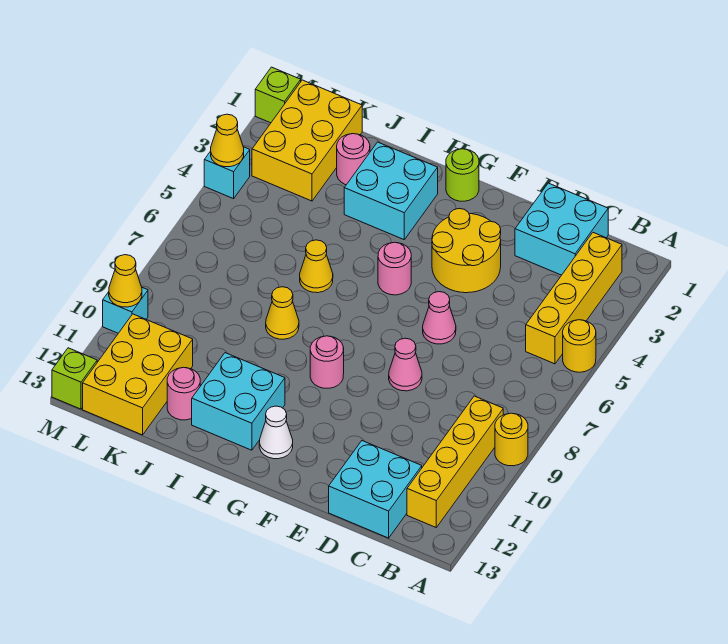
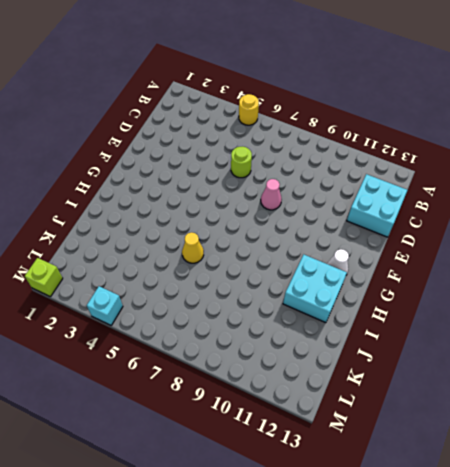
lime 1x1 round brick [231,147,252,178] -> lime 1x1 round brick moved to [446,149,479,201]
none -> yellow 1x1 round brick [495,413,528,466]
none -> yellow 1x4 brick [526,233,622,364]
none -> yellow 1x4 brick [407,396,503,527]

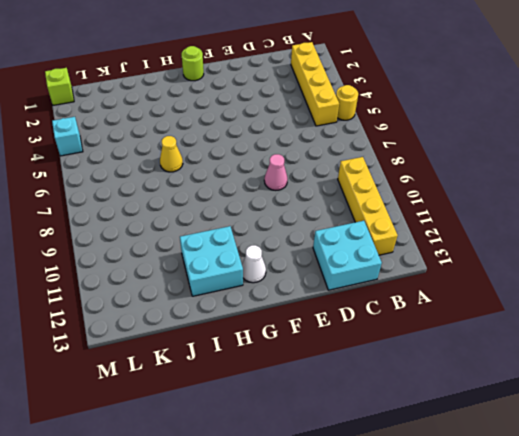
none -> yellow 1x1 round brick [495,413,528,466]
none -> cyan 2x2 brick [515,183,608,275]
none -> yellow 2x2 round brick [432,209,501,293]

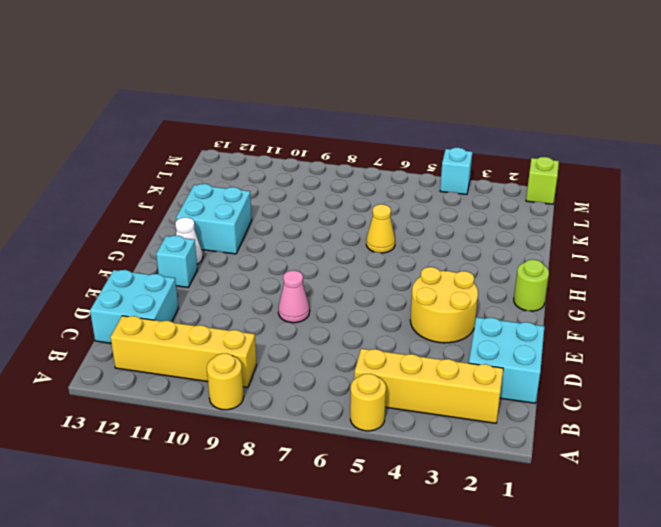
cyan 1x1 brick [156,236,197,287] -> cyan 1x1 brick moved to [103,287,148,333]
none -> pink 1x1 cone [423,292,456,344]
none -> pink 1x1 round brick [378,242,411,295]
none -> pink 1x1 round brick [310,336,344,388]

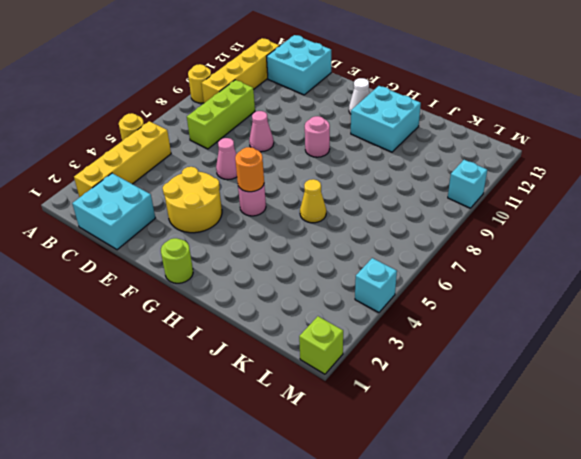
lime 1x3 brick [187,80,255,149] -> none
orange 1x1 round brick [235,147,264,192] -> none
none -> cyan 2x2 brick [344,142,438,240]
none -> yellow 1x1 cone [266,287,299,339]
none -> pink 1x1 round brick [337,134,370,185]

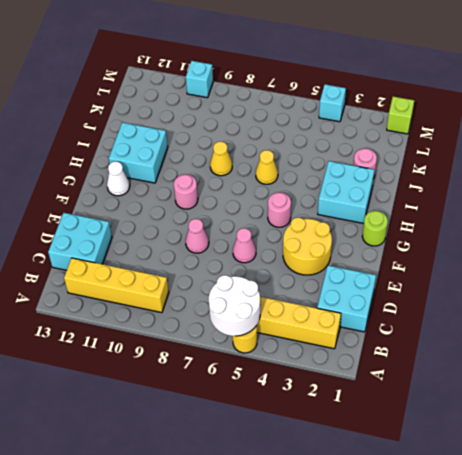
white 2x2 round brick [209,275,260,336] -> none
none -> yellow 1x1 round brick [495,413,528,466]
none -> pink 1x1 round brick [167,367,200,420]
none -> yellow 2x3 brick [252,80,362,201]

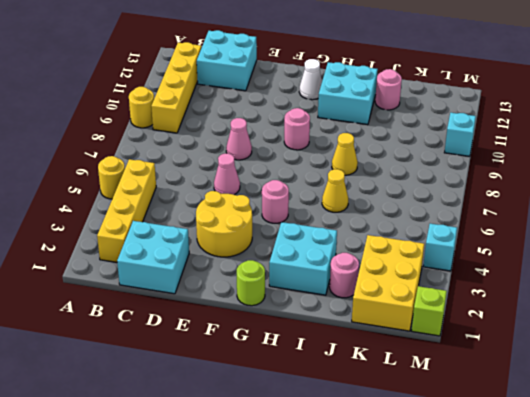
none -> yellow 2x3 brick [83,314,193,435]
none -> lime 1x1 brick [52,348,97,409]
none -> yellow 1x1 cone [211,114,244,167]

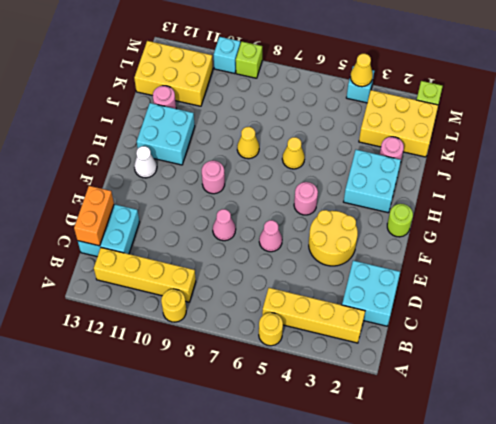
orange 1x2 brick [74,186,114,246] -> none
lime 1x1 brick [236,42,262,78] -> lime 1x1 brick moved to [52,348,97,409]
none -> yellow 1x1 cone [109,255,142,307]

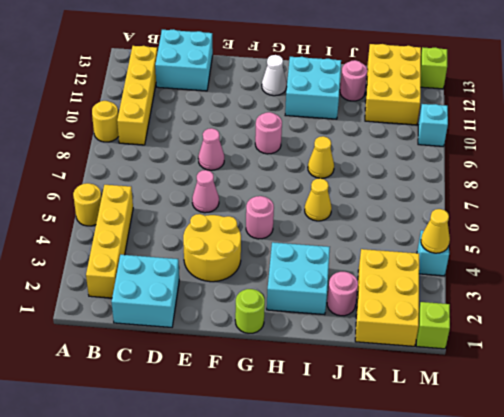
none -> yellow 1x1 cone [109,255,142,307]

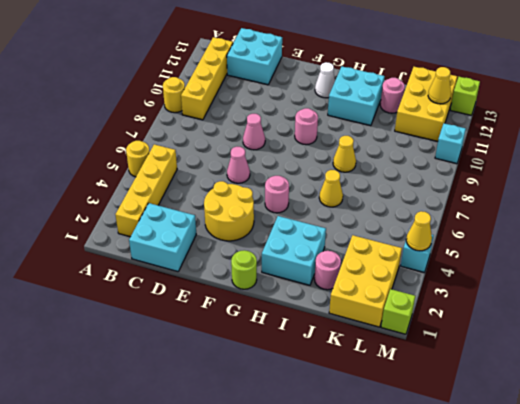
yellow 1x1 cone [428,67,451,104] -> yellow 1x1 cone moved to [109,255,142,307]

